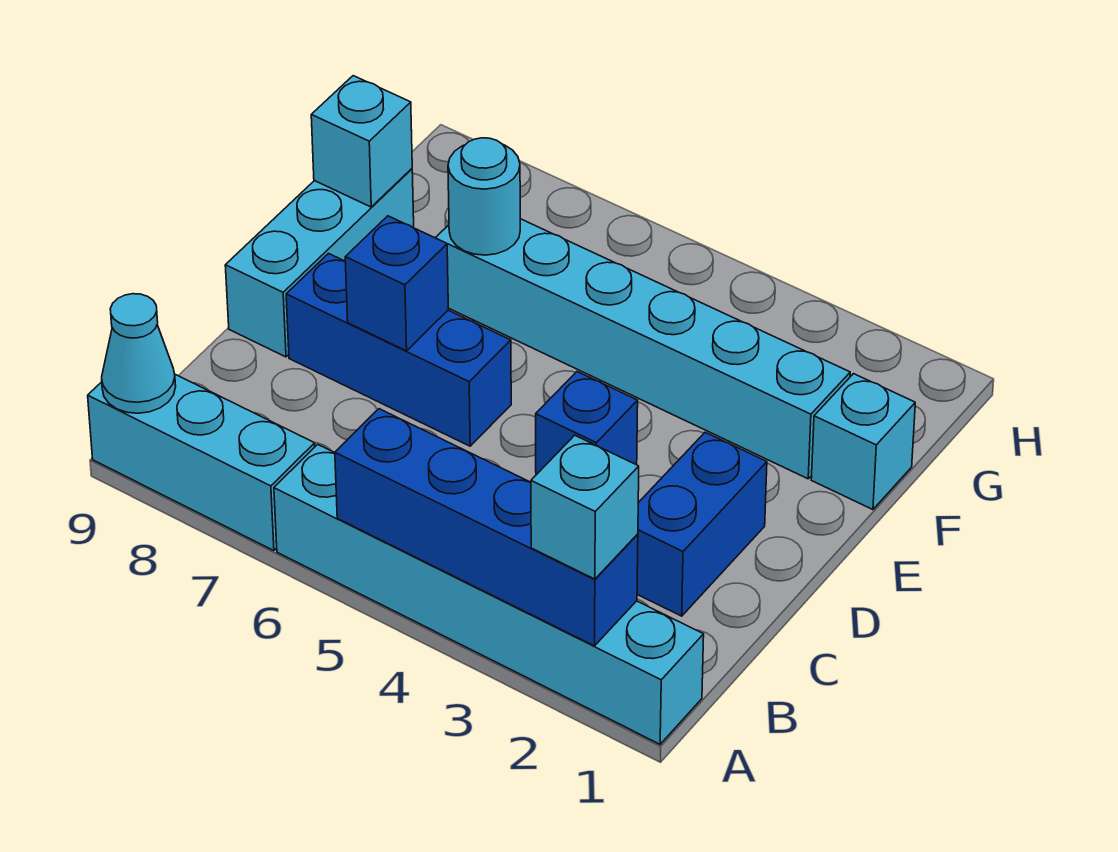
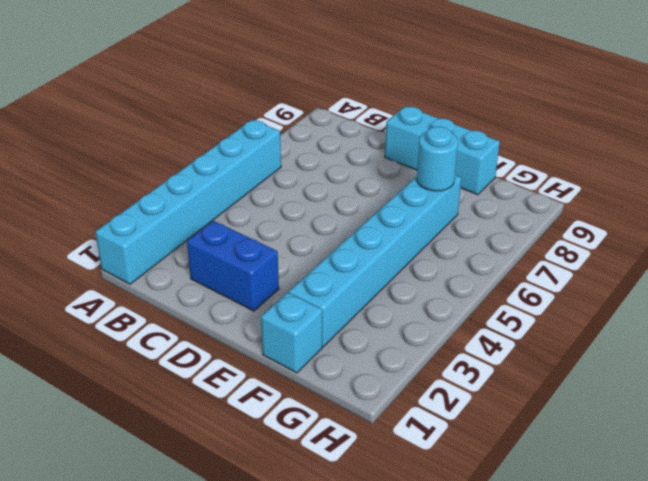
none -> cyan 1x3 brick [88,374,315,551]
none -> blue 1x1 brick [536,372,638,475]
none -> blue 1x3 brick [286,254,511,446]

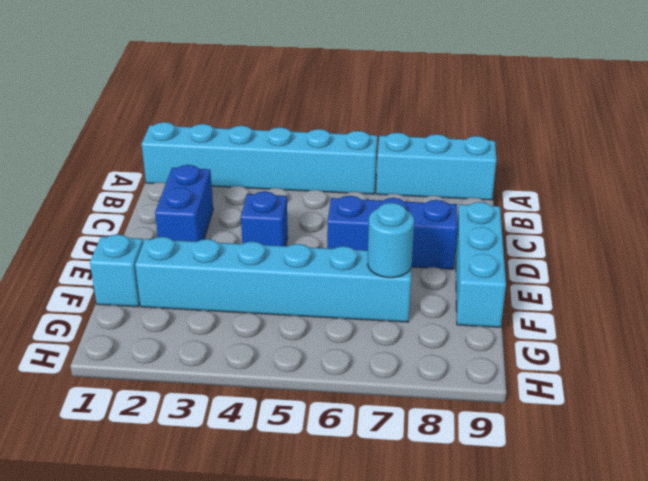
none -> blue 1x4 brick [335,409,638,646]
none -> cyan 1x1 cone [102,294,176,413]
none -> blue 1x1 brick [345,216,448,351]

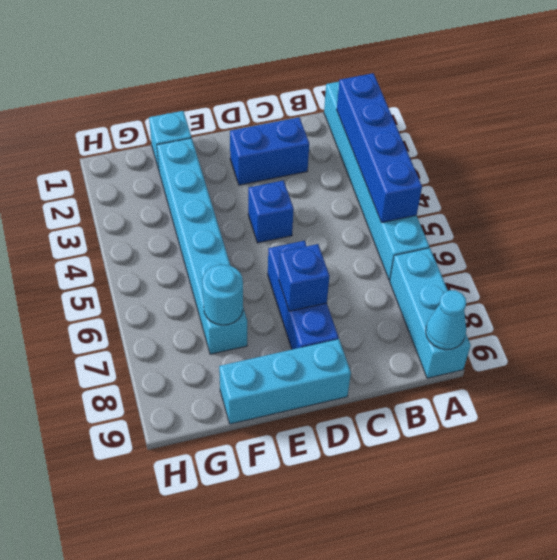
none -> cyan 1x1 brick [311,76,412,207]
none -> cyan 1x1 brick [531,435,639,579]

